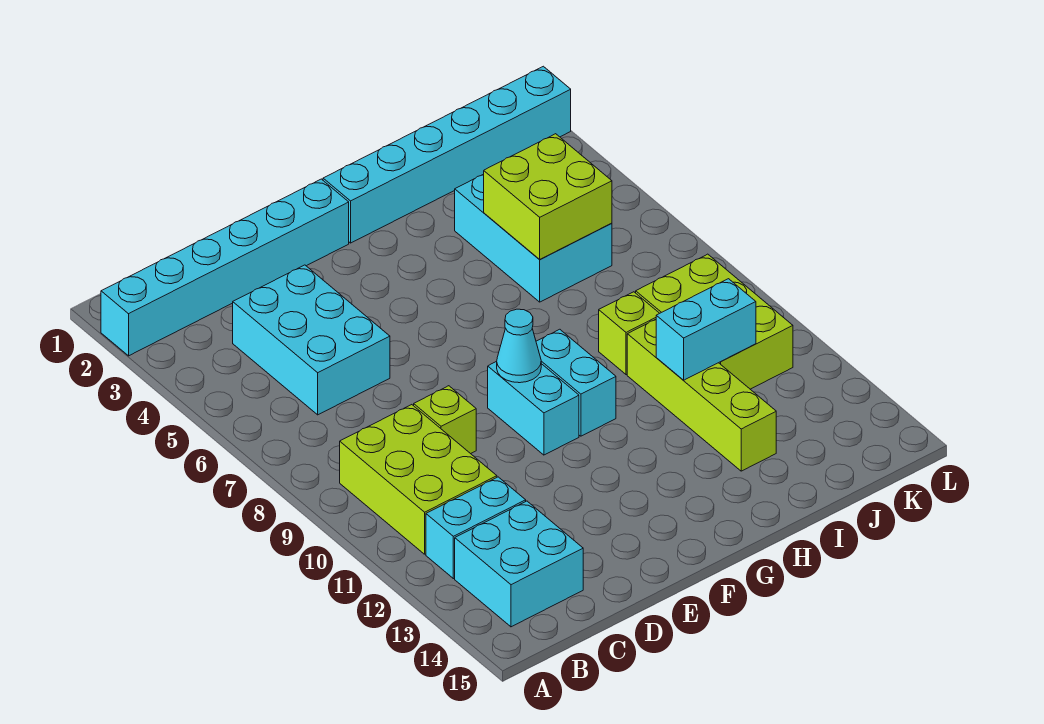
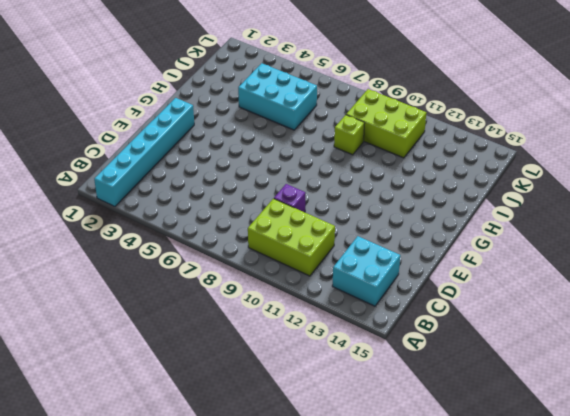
purple 1x1 brick [274,184,305,212] -> lime 1x1 brick [414,386,476,454]
none -> cyan 1x2 brick [426,477,526,579]
none -> cyan 2x3 brick [233,265,390,415]
none -> cyan 1x2 brick [488,361,579,455]

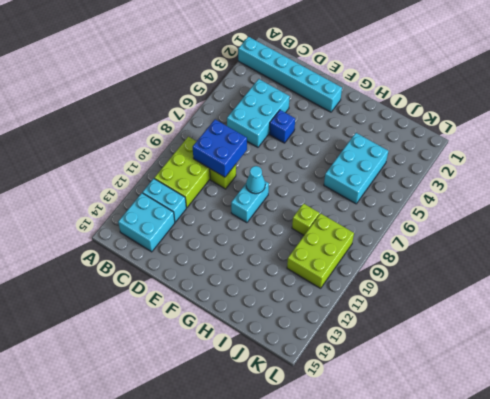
blue 2x2 brick [193,120,247,177] -> none
blue 1x1 brick [269,110,295,143] -> none
none -> cyan 1x6 brick [323,66,571,243]
none -> cyan 1x2 brick [536,329,616,436]
none -> lime 1x4 brick [627,319,776,471]

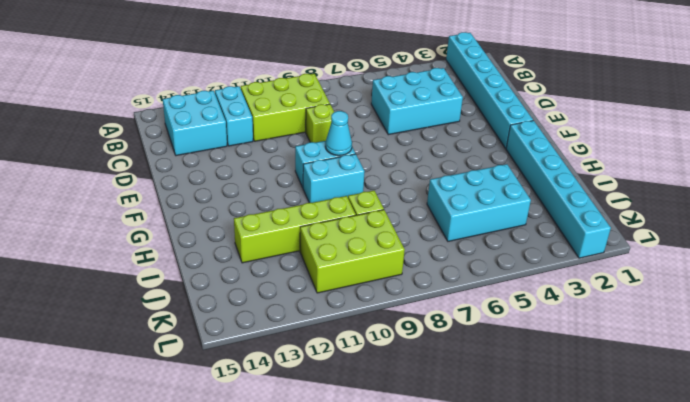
none -> lime 2x2 brick [484,134,612,260]
none -> cyan 1x2 brick [656,279,756,380]

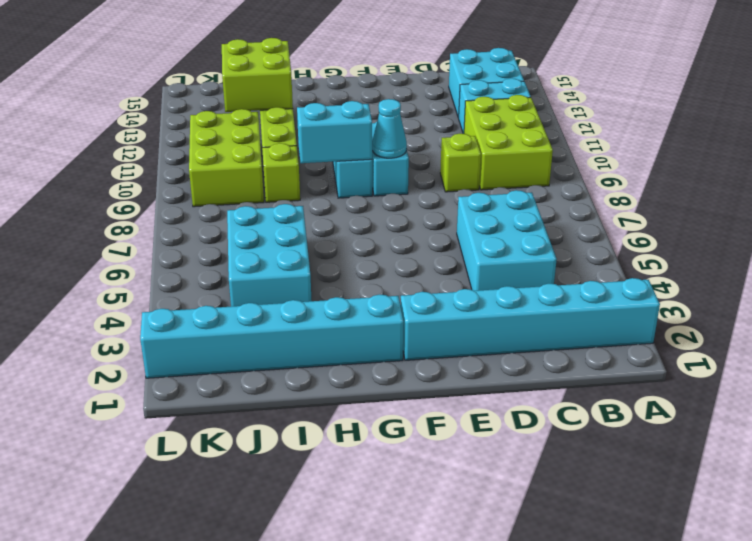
cyan 1x2 brick [297,101,372,163] -> cyan 1x2 brick moved to [656,279,756,380]
lime 2x2 brick [222,38,293,112] -> lime 2x2 brick moved to [484,134,612,260]

